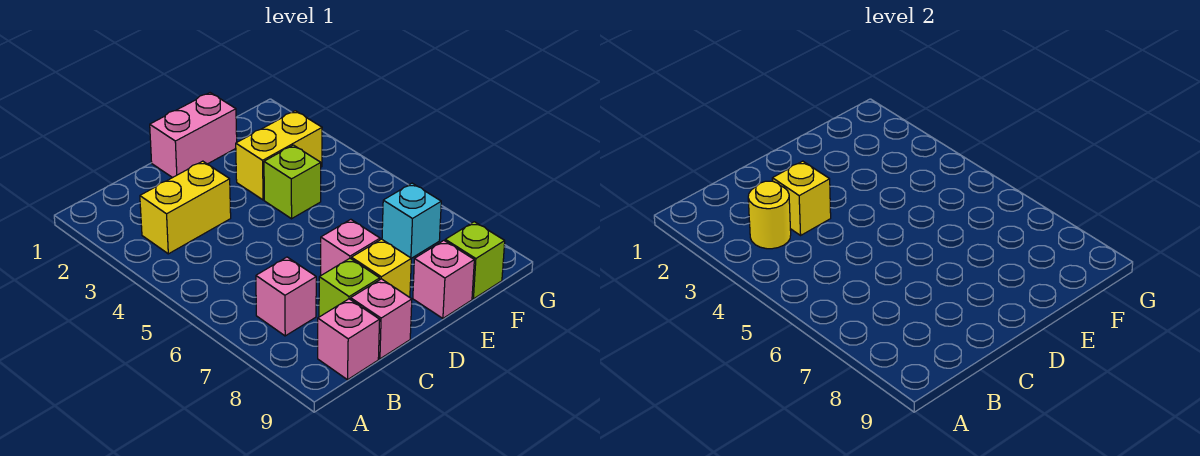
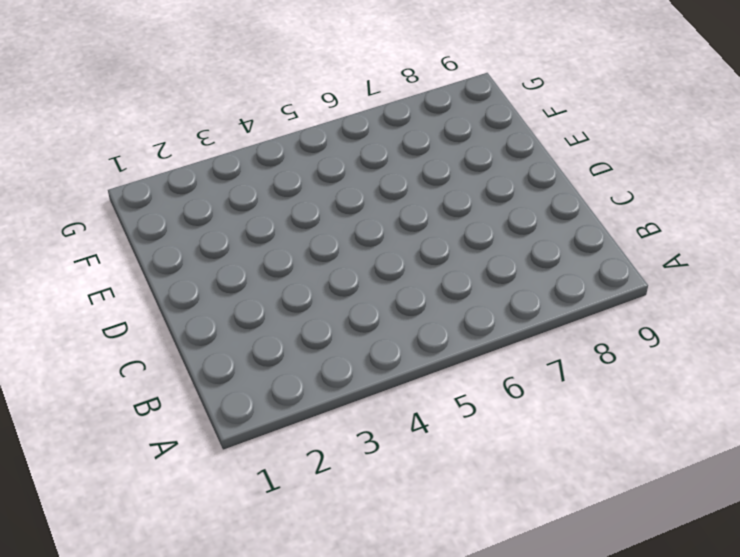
none -> yellow 1x2 brick [140,161,231,254]
none -> pink 1x1 brick [256,257,316,336]
none -> pink 1x1 brick [318,299,380,380]

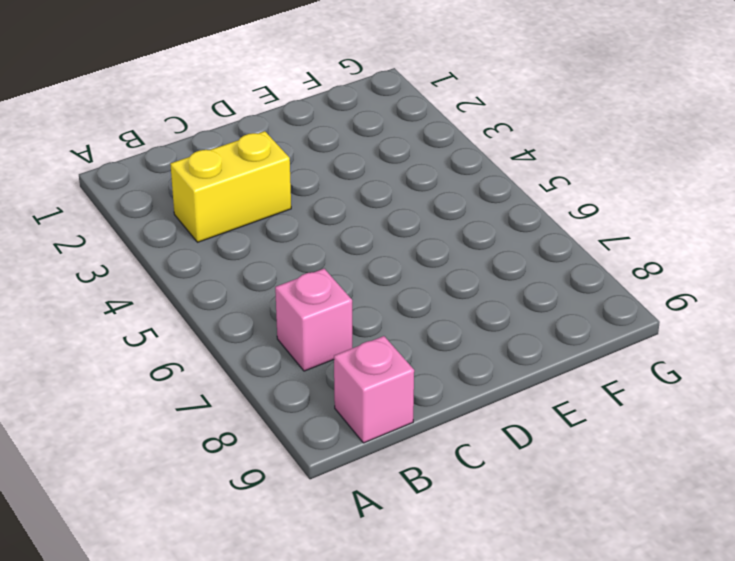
none -> lime 1x1 brick [319,258,380,317]
none -> pink 1x1 brick [351,279,412,359]
none -> pink 1x2 brick [150,93,237,178]

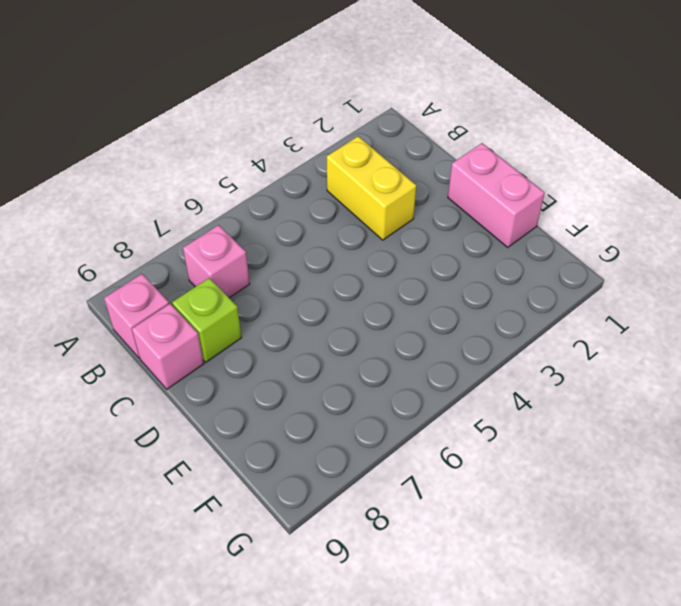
none -> pink 1x1 brick [321,219,380,275]
none -> yellow 1x1 brick [351,239,411,297]
none -> yellow 1x2 brick [236,111,322,200]

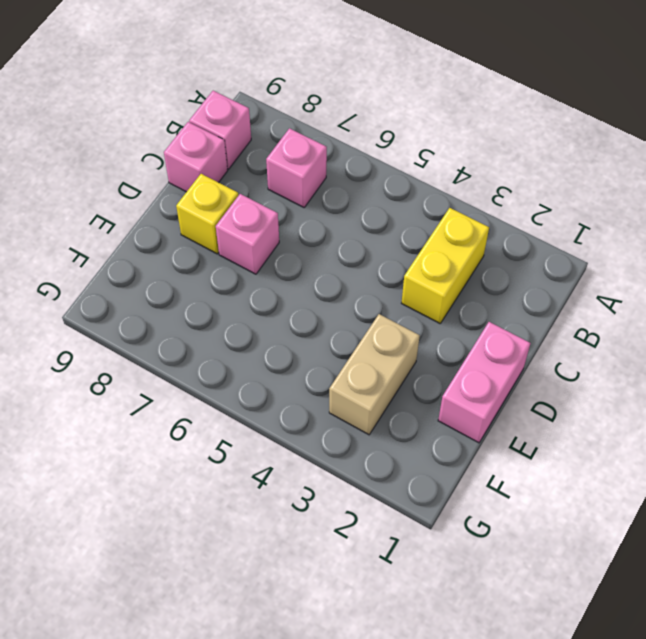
tan 1x2 brick [329,314,420,435] -> yellow 1x2 brick [236,111,322,200]
none -> lime 1x1 brick [319,258,380,317]
none -> lime 1x1 brick [264,145,321,219]
none -> pink 1x1 brick [413,241,474,318]

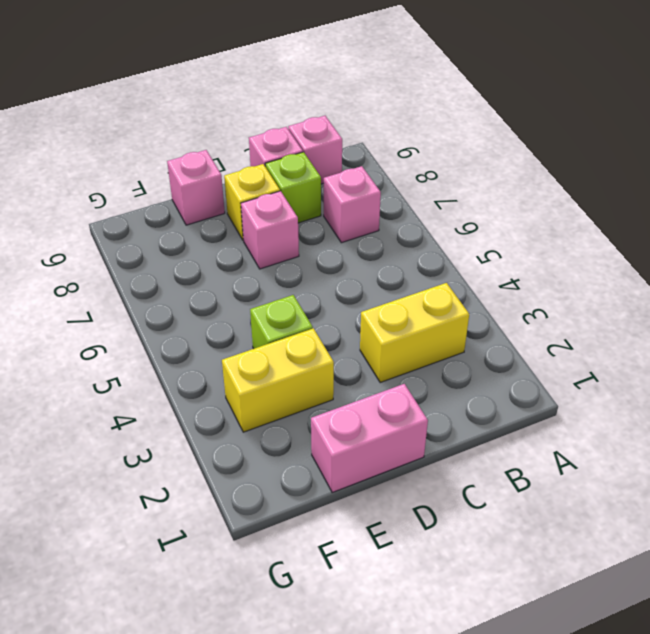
none -> cyan 1x1 brick [382,183,441,258]
none -> lime 1x1 brick [445,222,505,299]
none -> yellow 1x1 round brick [748,181,791,249]

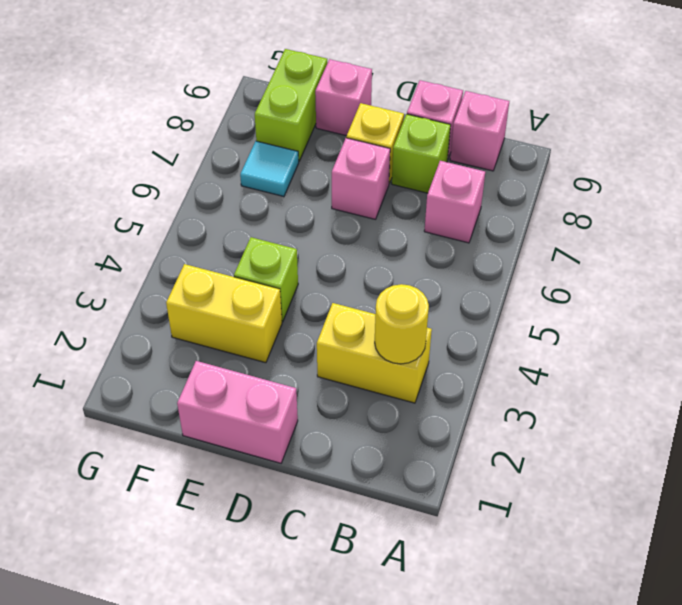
cyan 1x1 tile [240,141,299,197] -> cyan 1x1 brick [382,183,441,258]
lime 1x2 brick [255,49,327,161] -> lime 1x1 brick [445,222,505,299]
none -> yellow 1x1 brick [772,161,831,235]

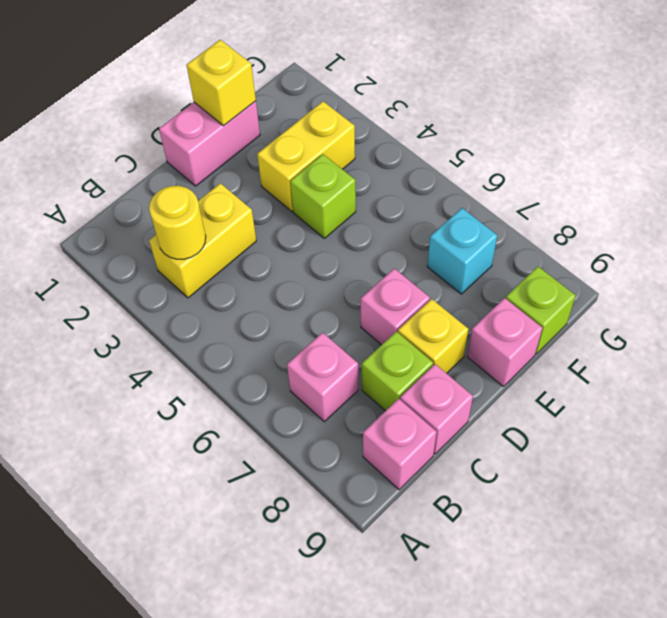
yellow 1x1 brick [187,40,256,126] -> yellow 1x1 brick moved to [772,161,831,235]

